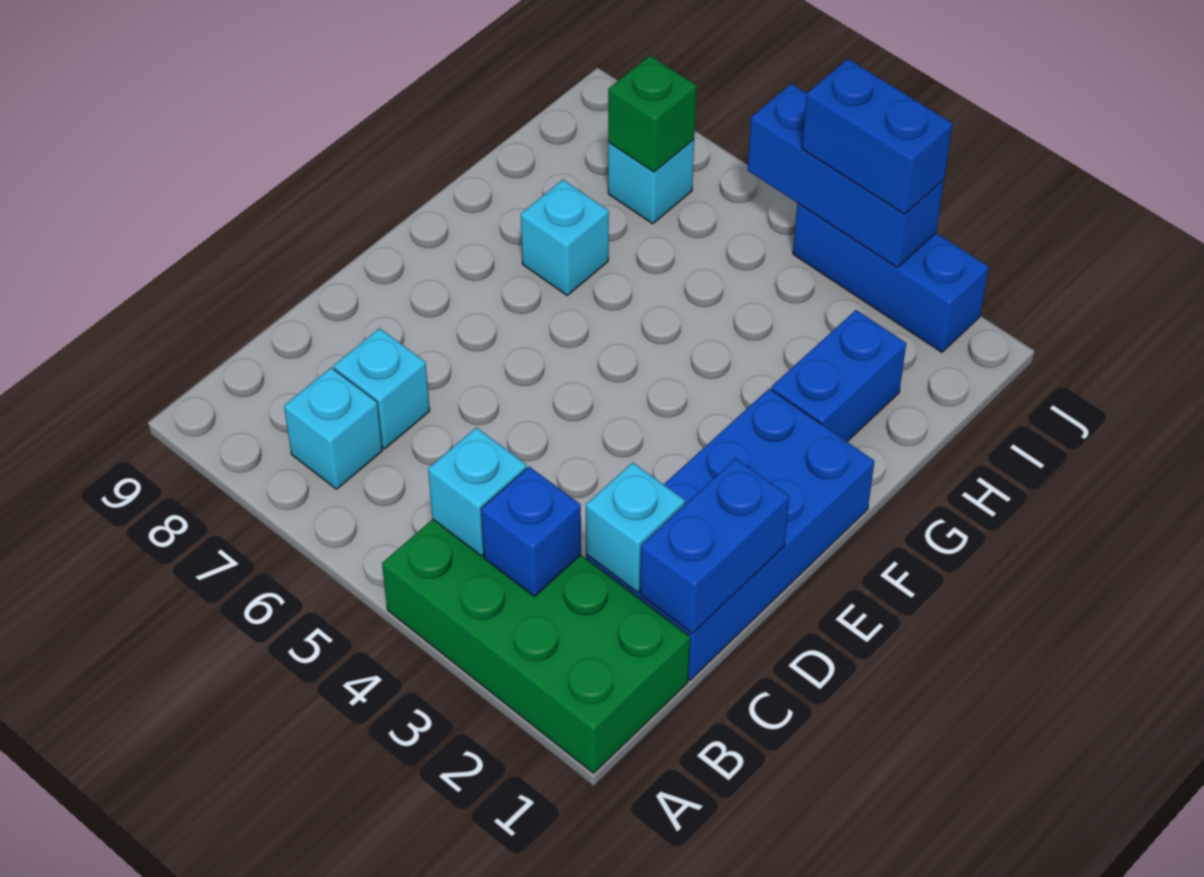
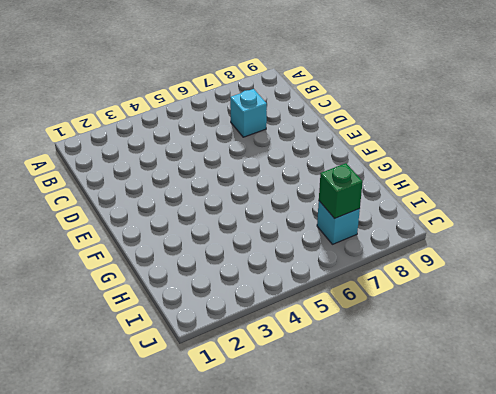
none -> green 2x4 brick [382,519,690,773]
none -> cyan 1x1 brick [284,368,382,489]
none -> blue 2x4 brick [586,389,874,680]

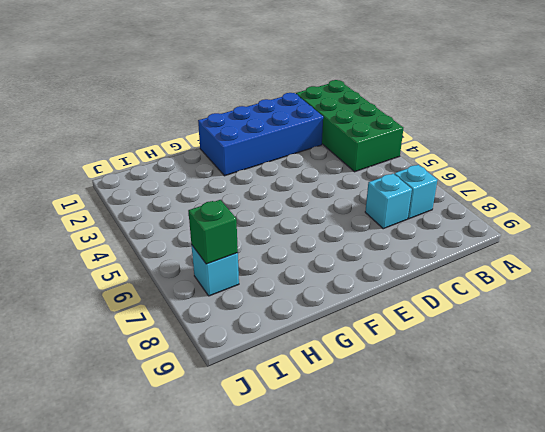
none -> blue 1x2 brick [771,310,906,442]
none -> cyan 1x1 brick [521,180,609,295]
none -> blue 1x3 brick [793,204,989,352]

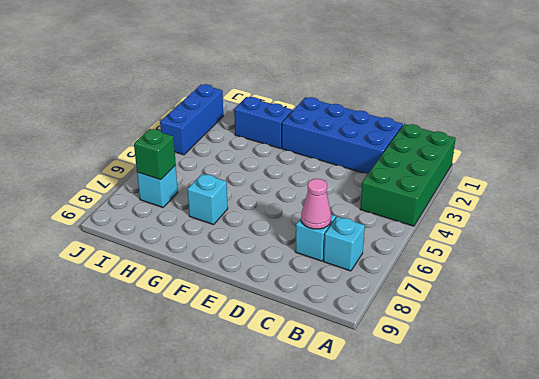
pink 1x1 cone [301,179,331,229] -> none
none -> blue 1x1 brick [481,467,581,596]
none -> cyan 1x1 brick [428,427,527,556]
none -> blue 1x2 brick [640,458,789,634]

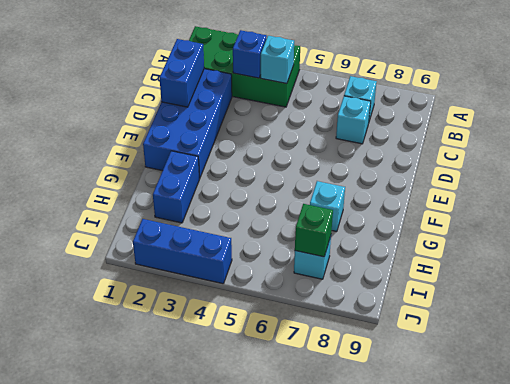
none -> cyan 1x1 brick [586,462,685,592]
none -> blue 1x3 brick [748,84,944,267]
none -> blue 1x2 brick [802,59,953,214]

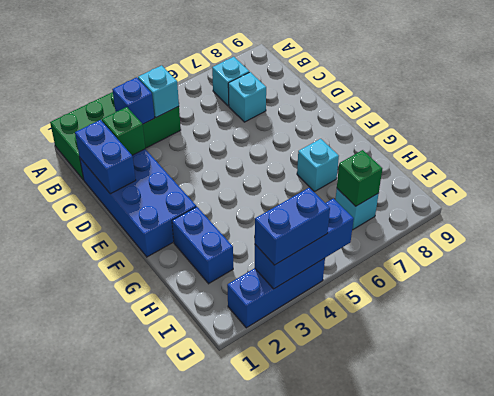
green 1x1 brick [102,107,145,155] -> cyan 1x1 brick [586,462,685,592]

